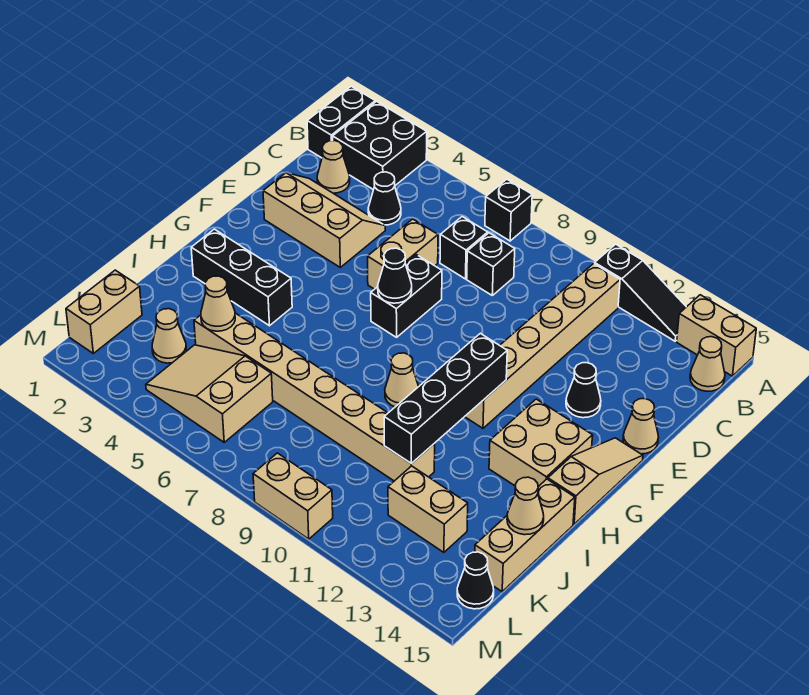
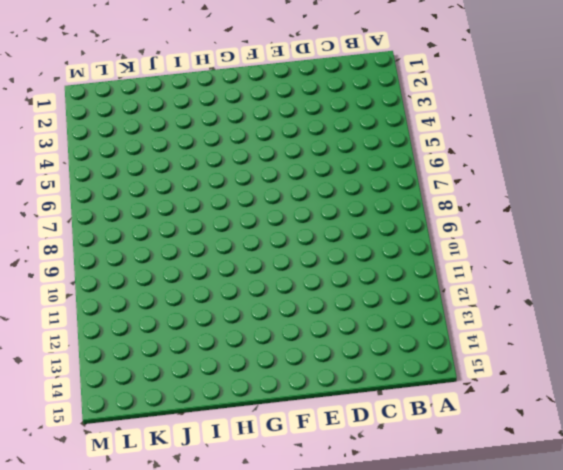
none -> black 1x2 brick [307,86,375,158]
none -> black 2x2 brick [333,102,427,190]
none -> black 1x1 brick [485,179,532,241]
none -> black 1x3 slope [595,244,686,341]

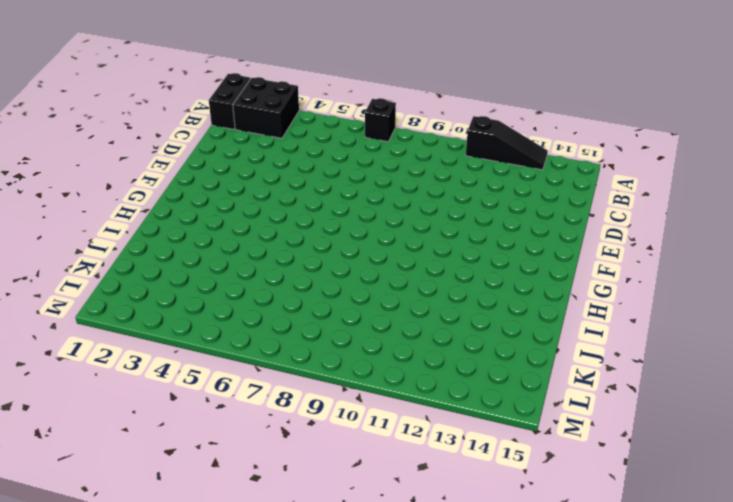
none -> tan 1x2 brick [677,295,756,376]
none -> tan 1x6 brick [465,264,620,428]
none -> tan 1x1 cone [690,337,725,391]
none -> tan 1x1 cone [317,141,350,193]

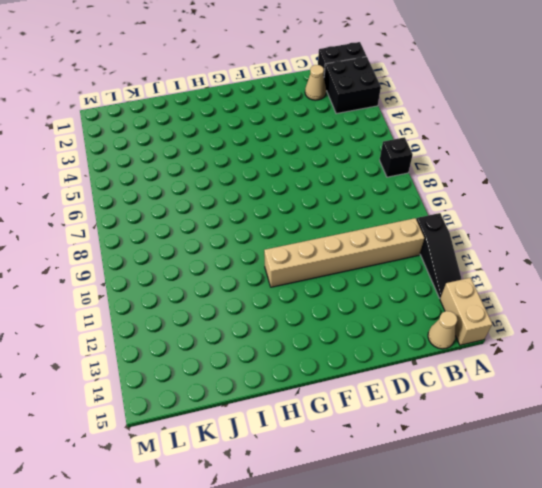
none -> black 1x1 cone [368,172,401,225]
none -> black 1x1 brick [440,217,488,279]
none -> black 1x1 brick [467,233,515,295]
none -> tan 2x3 slope [263,173,385,267]

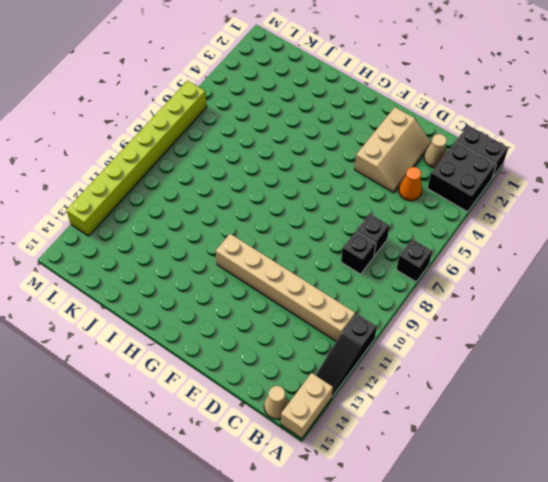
orange 1x1 cone [399,167,422,201] -> black 1x1 cone [368,172,401,225]
lime 1x8 brick [66,81,207,236] -> tan 1x2 brick [253,453,333,539]
none -> tan 1x2 brick [368,219,438,289]
none -> black 1x2 brick [371,255,442,337]
none -> black 1x1 cone [566,363,601,418]
none -> tan 1x1 cone [623,399,658,454]

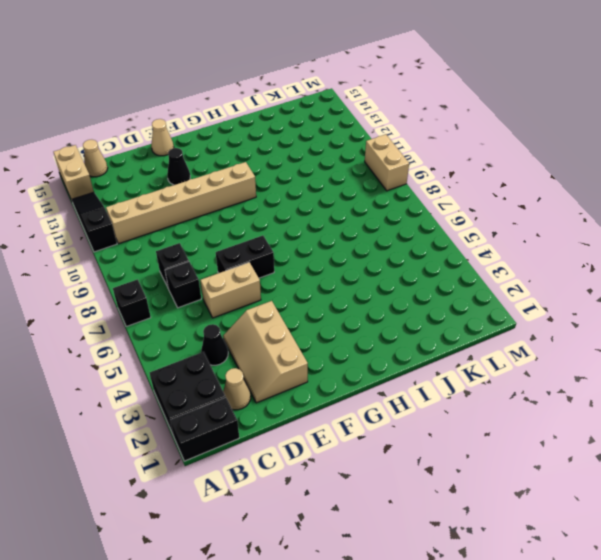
none -> tan 1x3 slope [548,438,643,524]
none -> tan 2x2 brick [489,399,593,487]
none -> black 1x3 brick [191,229,292,326]
none -> tan 1x1 cone [385,353,419,407]

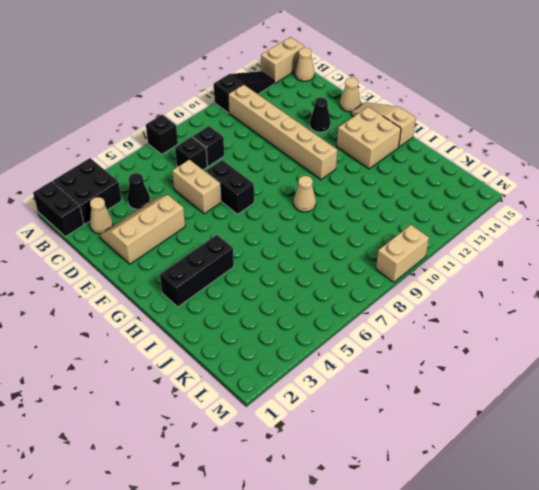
none -> tan 1x3 brick [475,479,575,592]
none -> tan 1x8 brick [194,313,435,481]
none -> tan 1x2 brick [66,270,142,353]
none -> tan 1x1 cone [152,309,186,363]

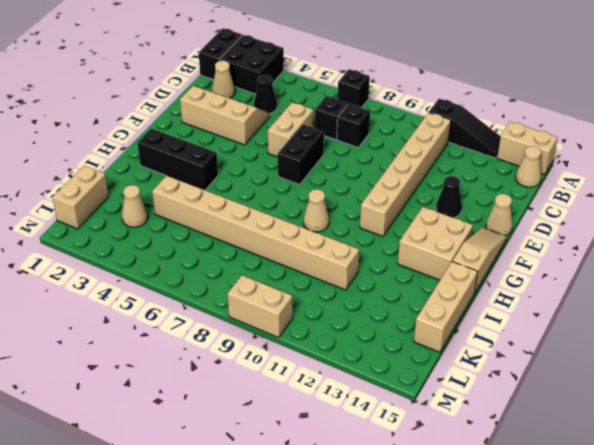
none -> tan 2x3 slope [146,345,273,442]
none -> tan 1x2 brick [388,466,468,552]
none -> black 1x1 cone [457,552,494,609]
none -> black 1x1 cone [378,248,412,303]

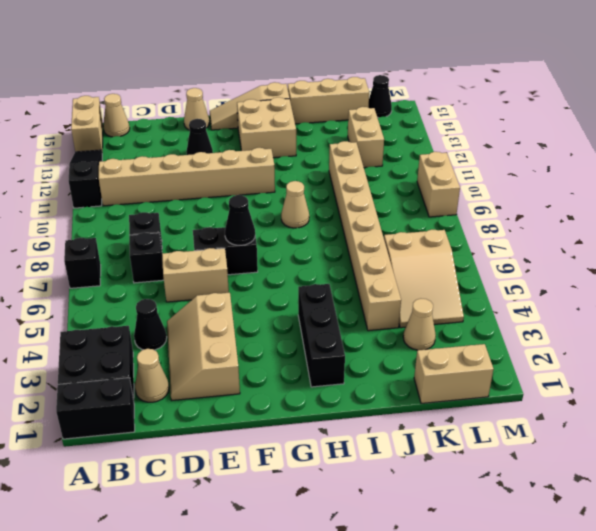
none -> black 1x4 brick [384,333,507,464]
none -> tan 1x1 cone [201,276,235,331]
none -> tan 1x1 cone [507,477,544,535]

